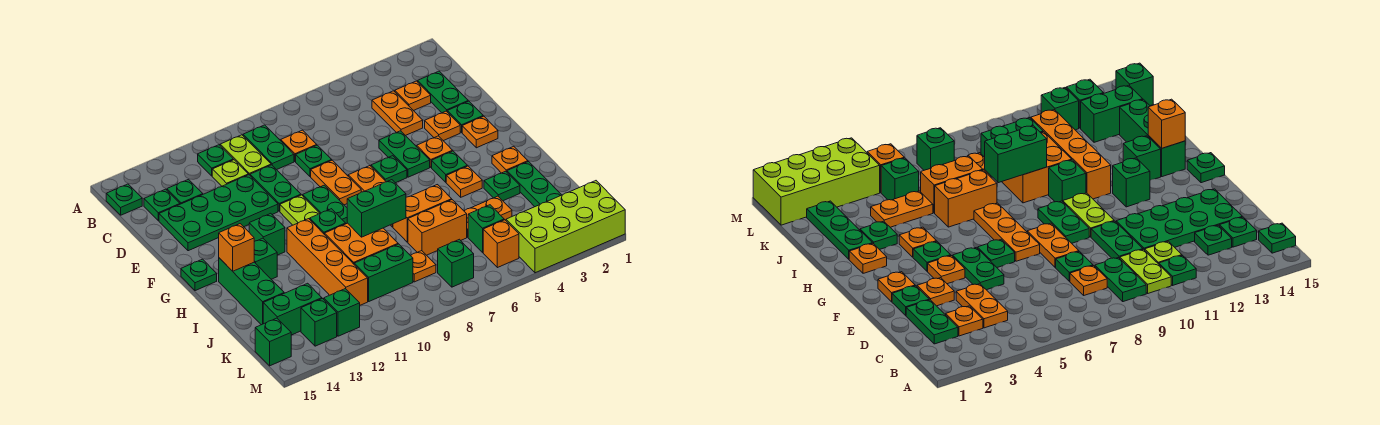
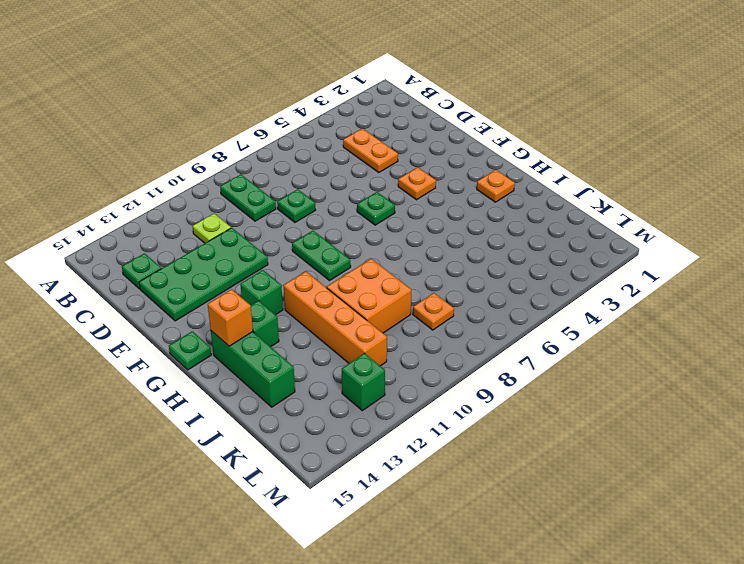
none -> lime 1x2 plate [220,135,271,175]
none -> green 1x1 plate [198,145,233,176]
none -> green 1x1 plate [106,184,142,215]
none -> green 1x2 plate [418,71,468,113]

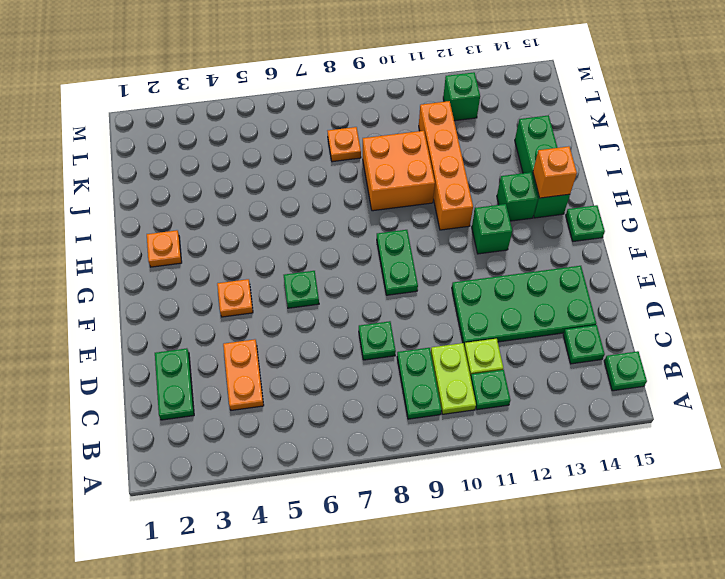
none -> orange 1x1 plate [395,81,431,111]
none -> orange 1x1 plate [281,130,317,162]
none -> green 1x1 plate [167,179,203,204]
none -> green 1x2 plate [250,165,301,211]

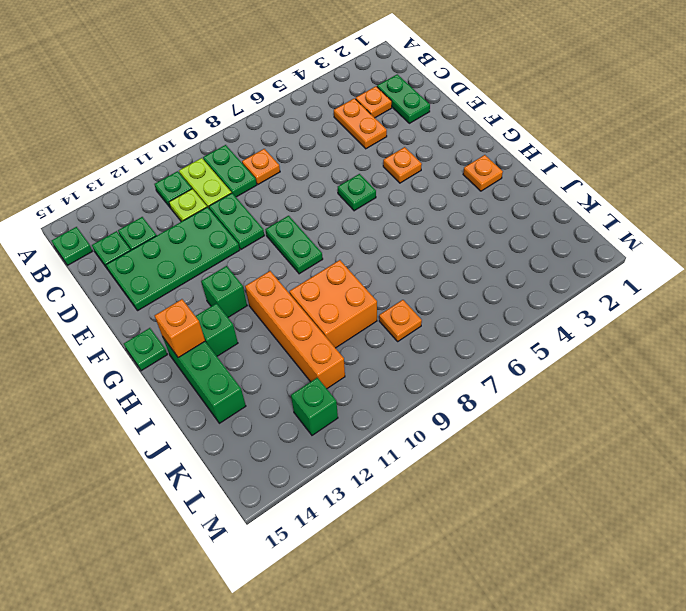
none -> green 1x1 plate [296,145,332,177]
none -> green 1x1 plate [447,101,483,132]
none -> orange 1x1 plate [425,111,460,141]
none -> green 1x2 plate [379,131,430,177]

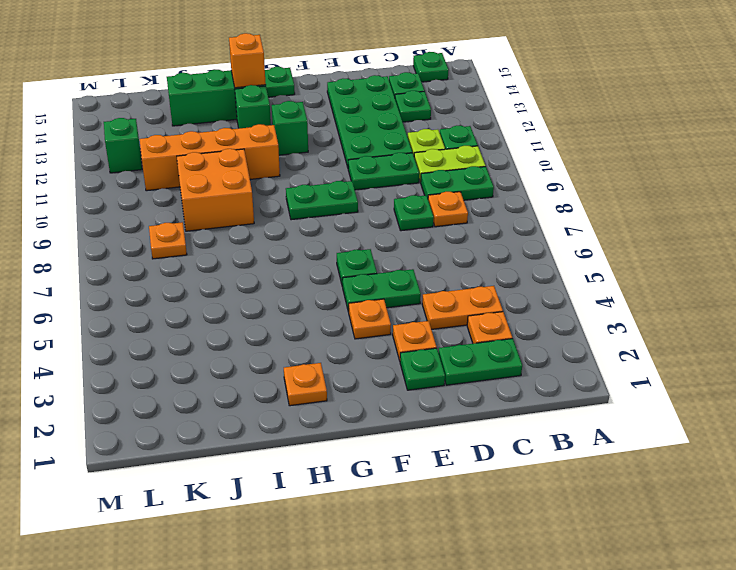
none -> orange 1x2 plate [311,160,361,205]
none -> orange 1x1 plate [462,116,498,148]
none -> orange 1x3 plate [348,166,393,227]
none -> lime 1x2 plate [280,195,320,225]

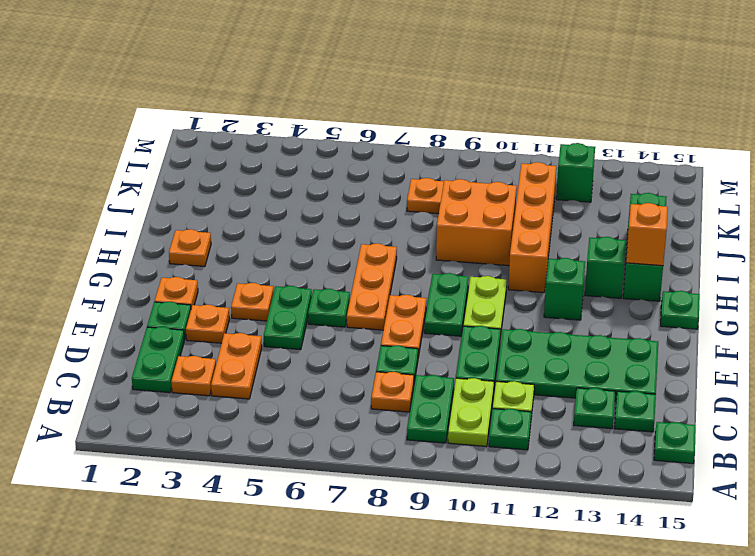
none -> green 1x1 plate [432,151,467,182]
none -> orange 1x1 plate [446,166,482,197]
none -> green 1x1 brick [310,209,346,235]
none -> green 1x3 plate [507,162,561,207]

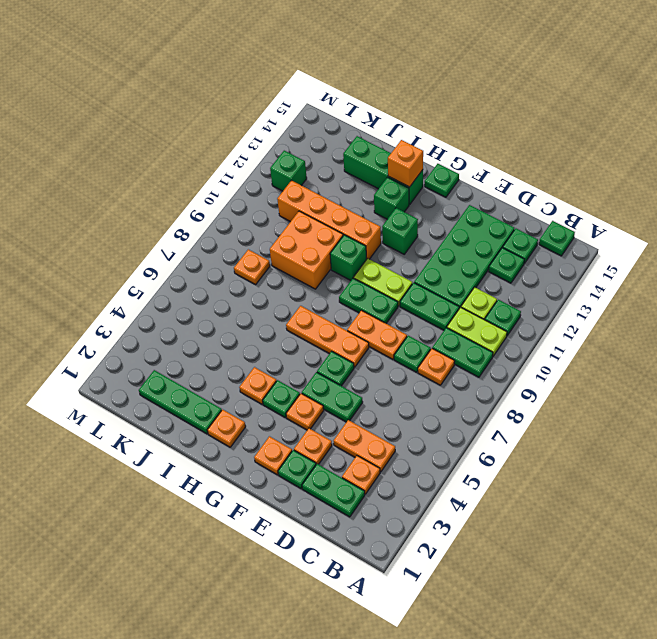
none -> green 1x1 plate [484,171,520,201]
none -> orange 1x2 brick [393,185,452,242]
none -> orange 1x2 plate [464,196,512,237]
none -> orange 1x2 brick [408,200,467,255]

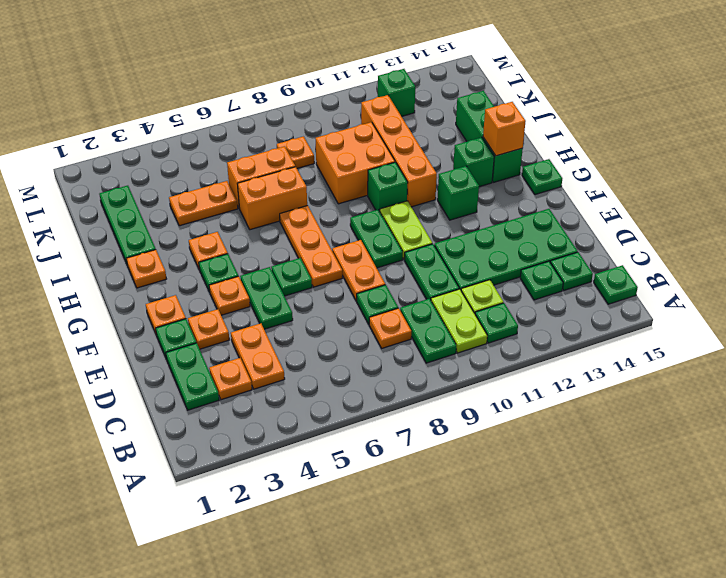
none -> green 1x1 plate [484,171,520,201]
none -> green 1x1 brick [468,205,504,252]
none -> green 1x2 brick [354,244,413,301]
none -> green 1x2 brick [263,283,322,335]

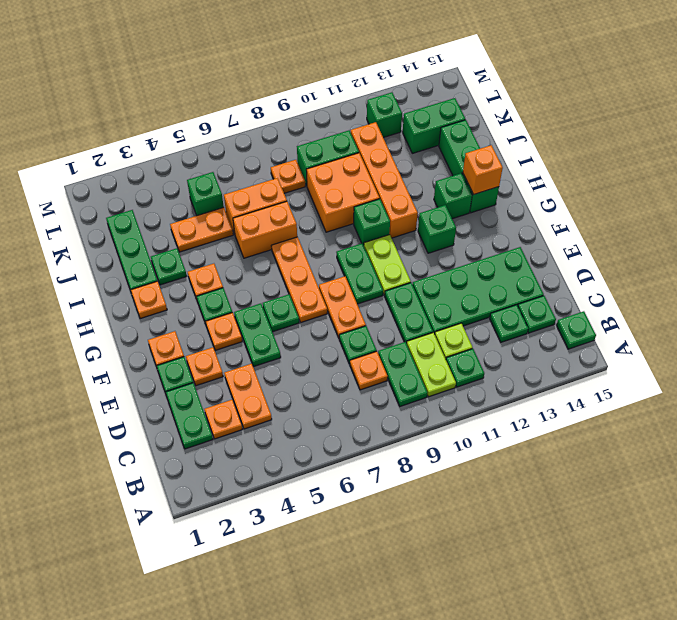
none -> green 1x1 plate [181,259,217,291]
none -> lime 2x4 brick [506,181,625,273]
none -> orange 1x1 brick [483,220,519,268]
none -> green 1x1 brick [438,239,474,287]

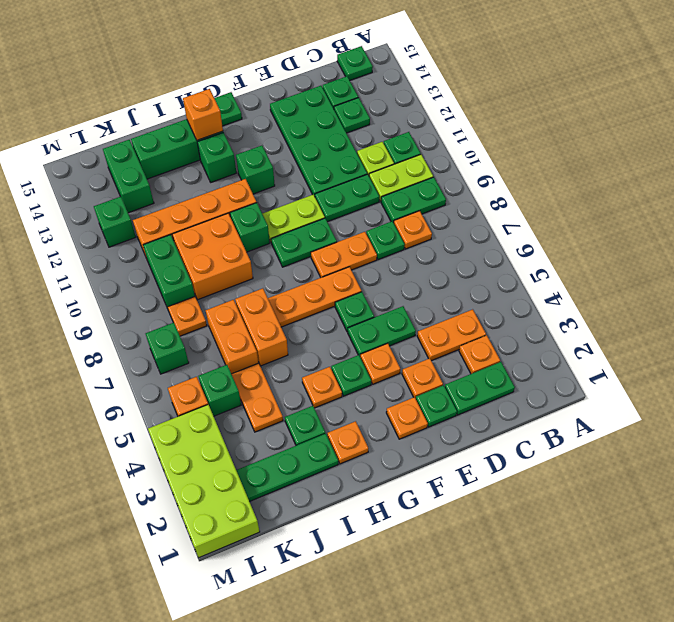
none -> green 1x1 brick [301,299,337,346]
none -> green 1x1 brick [255,318,291,366]
none -> green 1x2 brick [347,180,406,237]

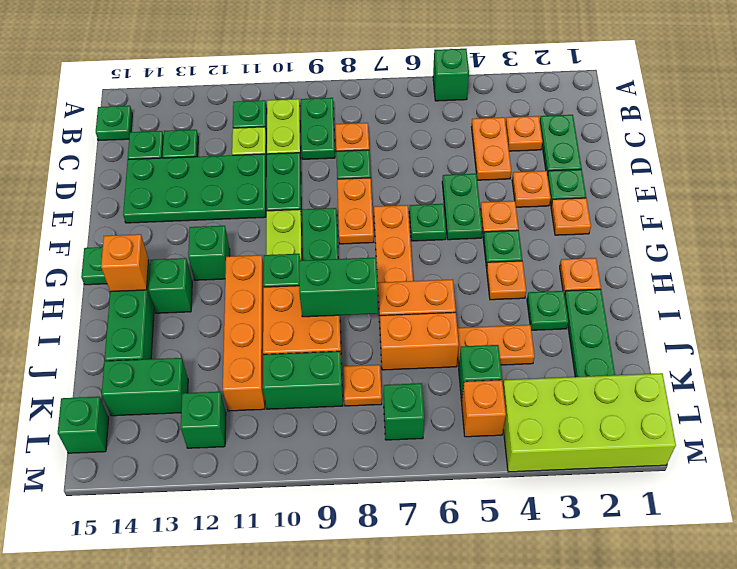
green 1x1 brick [433,49,469,101] -> green 1x1 brick moved to [301,299,337,346]

